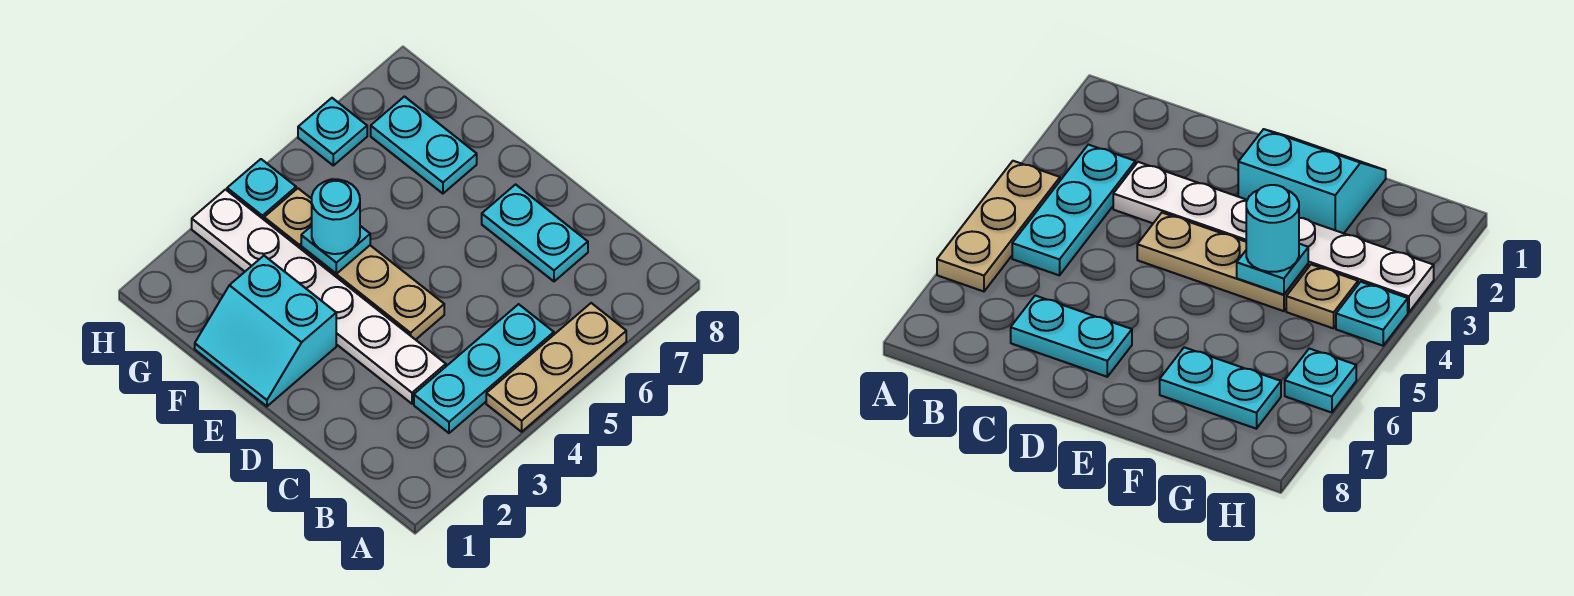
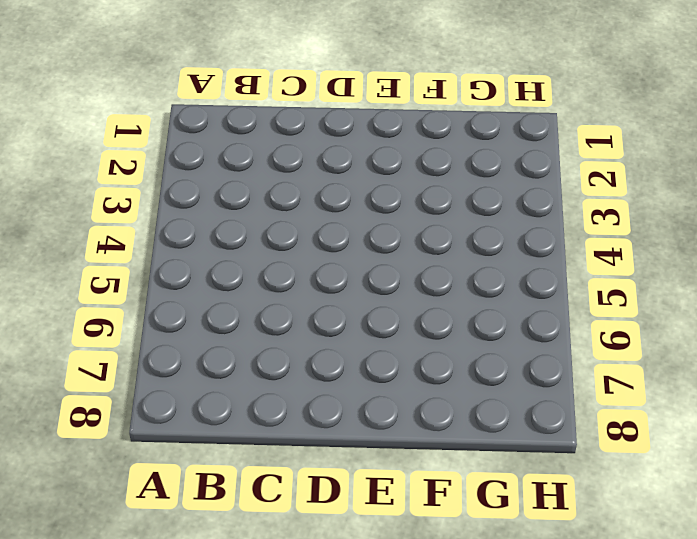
none -> tan 1x3 plate [486,303,626,432]
none -> cyan 1x3 plate [414,304,554,433]
none -> white 1x6 plate [192,190,446,404]

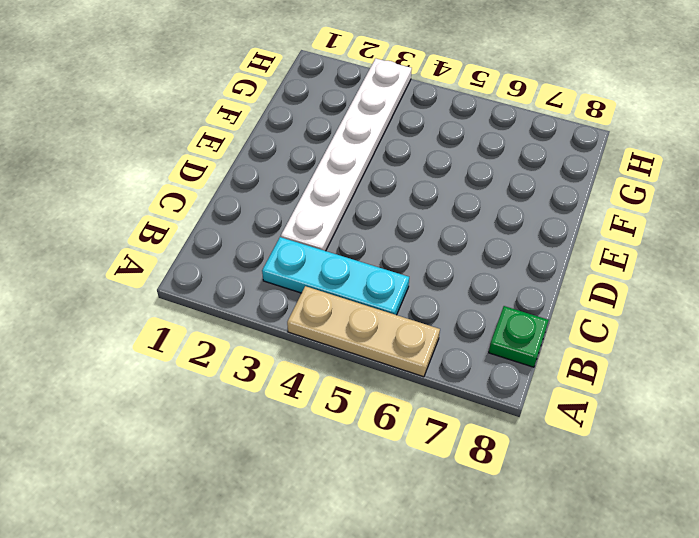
green 1x1 plate [489,306,549,367] -> none
none -> cyan 1x2 plate [482,184,588,281]
none -> tan 1x3 plate [301,245,444,340]
none -> cyan 2x2 slope [195,256,336,406]

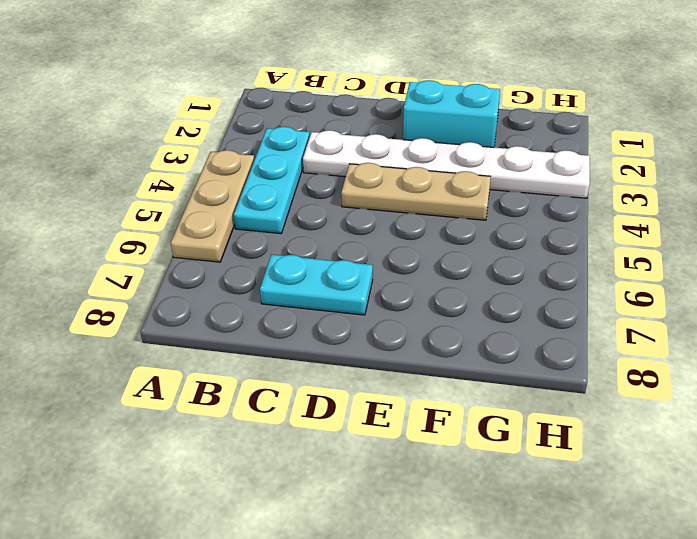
none -> cyan 1x2 plate [371,97,477,194]
none -> tan 1x1 plate [264,188,312,249]
none -> cyan 1x1 plate [227,159,296,219]

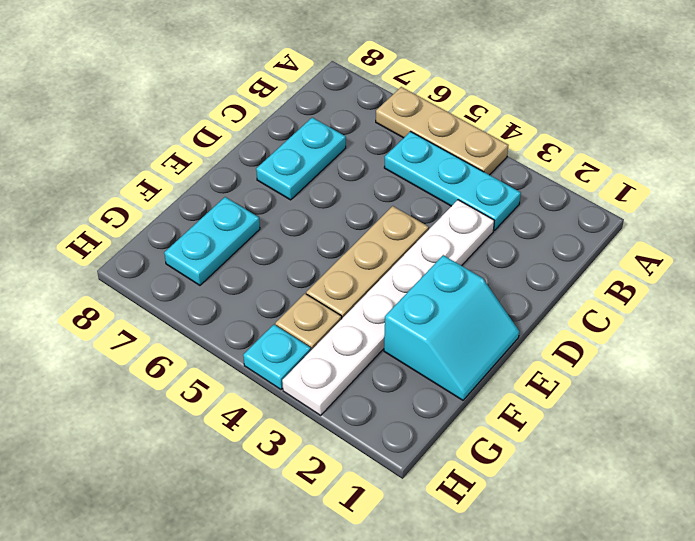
none -> cyan 1x1 plate [298,98,367,165]
none -> cyan 1x1 plate [301,226,370,274]
none -> cyan 1x1 round brick [312,180,360,254]

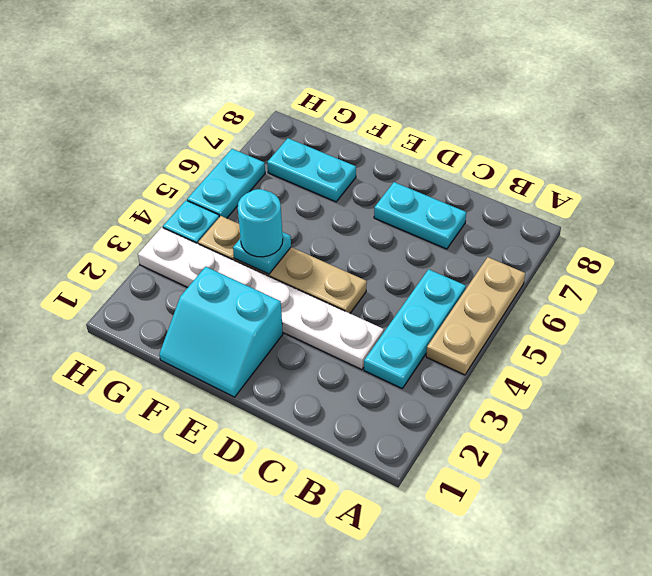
cyan 1x2 plate [187,149,265,218] -> cyan 1x1 plate [298,98,367,165]

